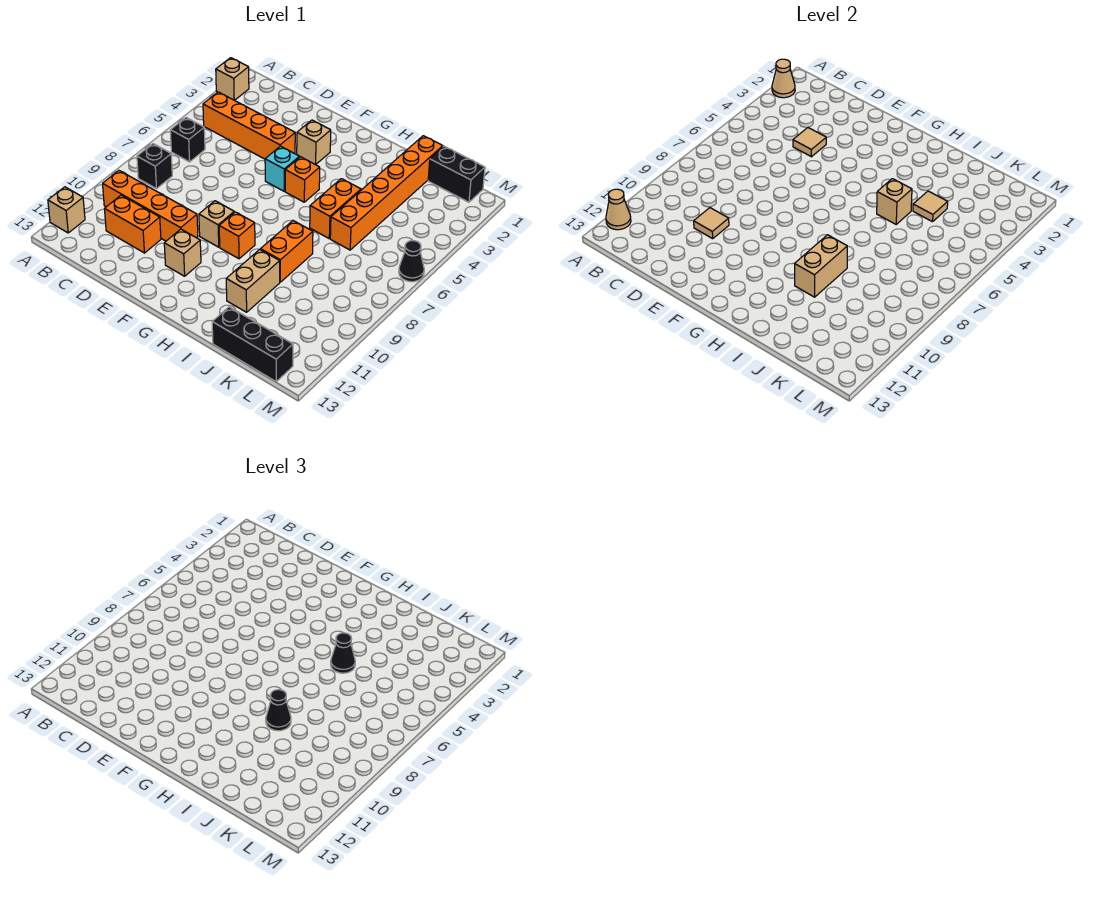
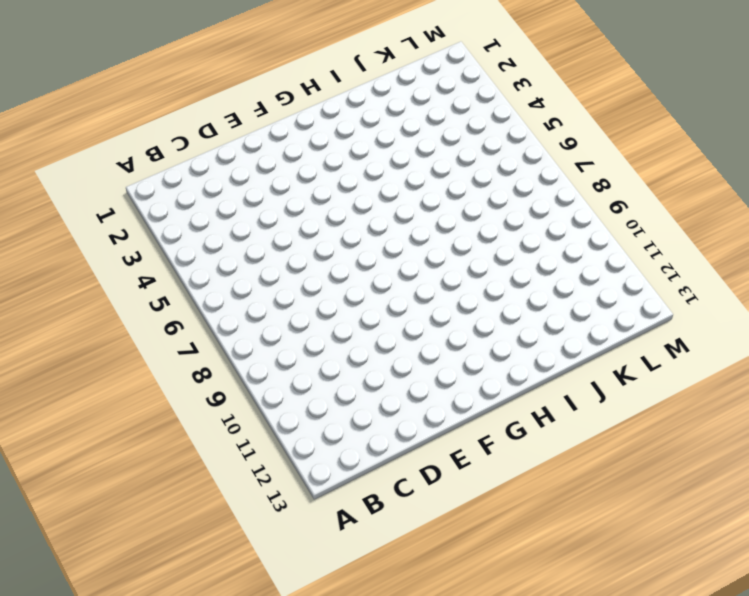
none -> tan 1x1 brick [216,58,249,100]
none -> tan 1x1 brick [48,187,85,233]
none -> orange 1x4 brick [203,92,295,159]

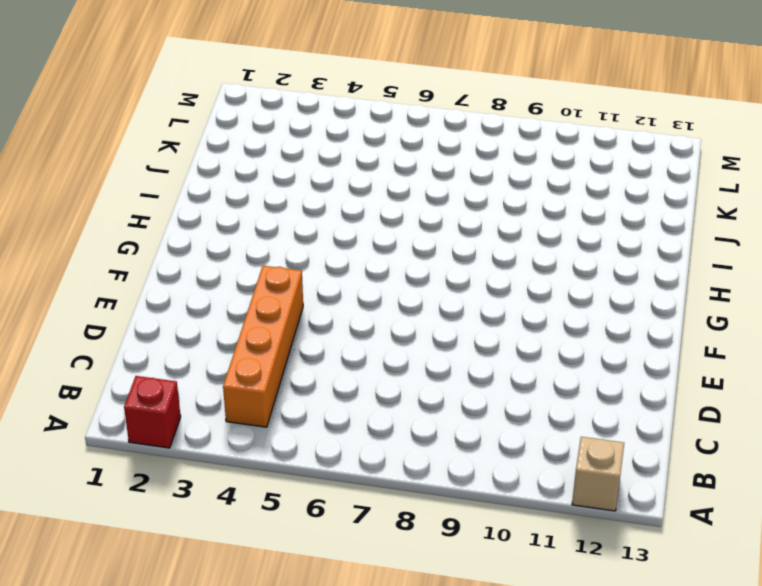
red 1x1 brick [124,376,181,448] -> tan 1x1 brick [216,58,249,100]
none -> black 1x1 brick [170,118,205,162]
none -> black 1x1 brick [137,144,172,189]
none -> orange 1x4 brick [103,171,198,241]

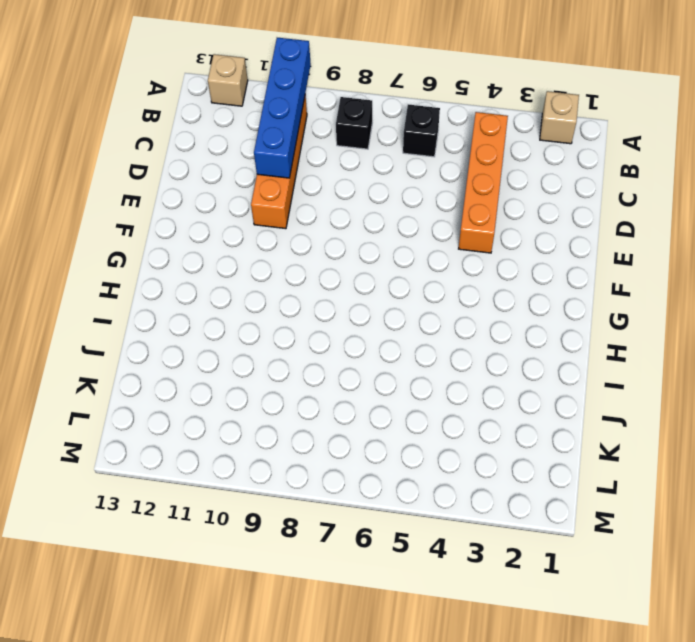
blue 1x4 brick [254,38,311,178] -> tan 1x1 tile [694,208,729,239]
none -> orange 1x2 brick [105,195,161,253]
none -> tan 1x1 brick [297,120,331,165]
none -> cyan 1x1 brick [265,146,300,191]

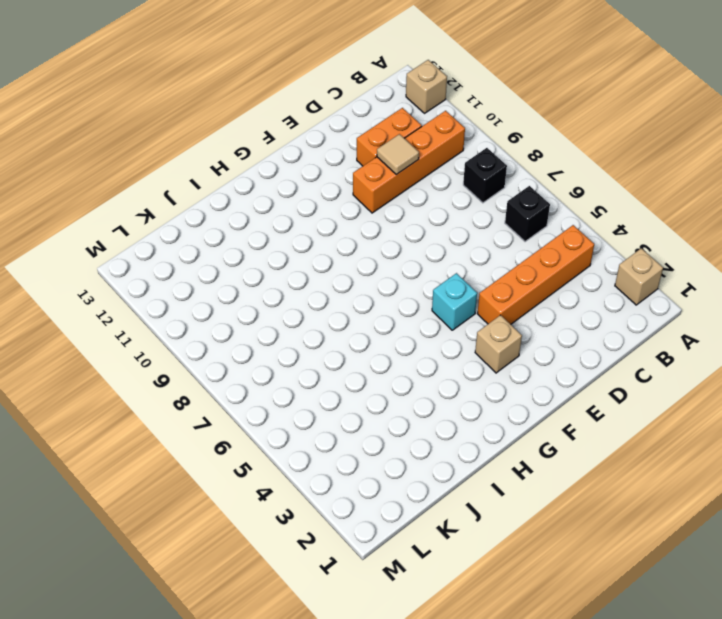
none -> tan 1x1 brick [199,201,234,247]
none -> tan 1x1 brick [164,229,201,276]
none -> orange 1x1 brick [285,157,320,202]

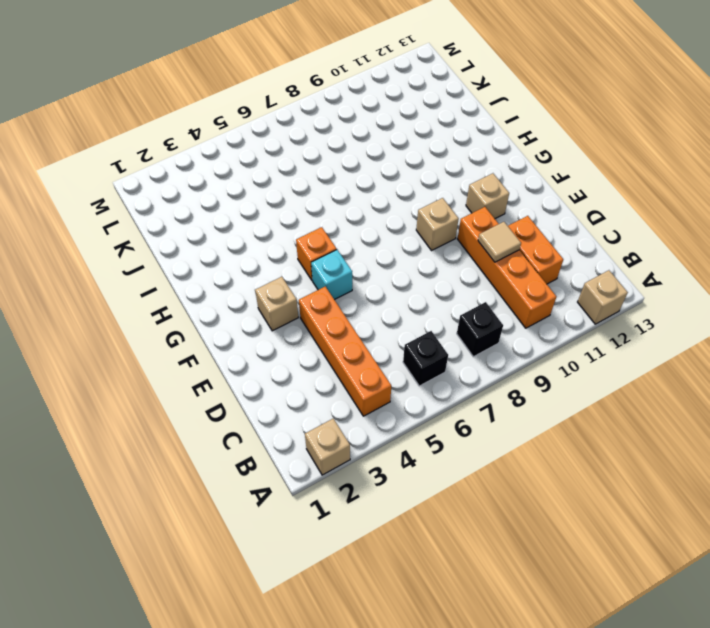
none -> orange 1x1 brick [219,212,255,259]
none -> orange 1x2 brick [310,179,361,238]
none -> orange 1x2 brick [260,221,313,282]

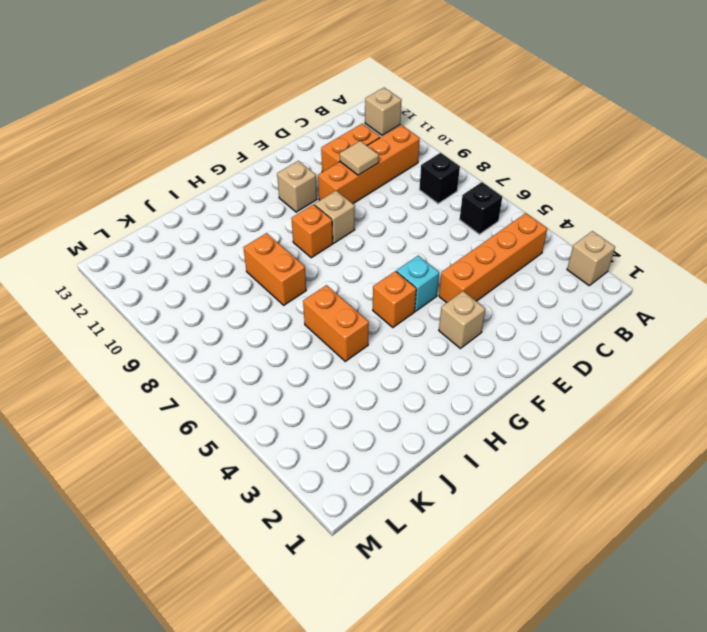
none -> tan 1x2 brick [226,250,280,312]
none -> orange 1x6 brick [330,136,443,250]
none -> black 1x3 brick [212,307,293,381]

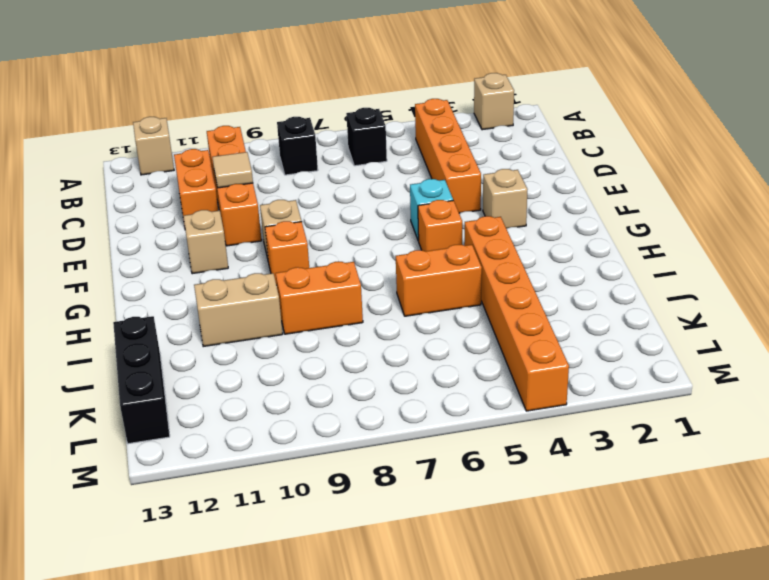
orange 1x6 brick [464,216,569,411] -> orange 1x6 brick turned to [330,136,443,250]
none -> black 1x2 brick [428,146,485,202]
none -> black 1x1 cone [399,241,424,282]
none -> tan 1x1 cone [772,59,795,98]

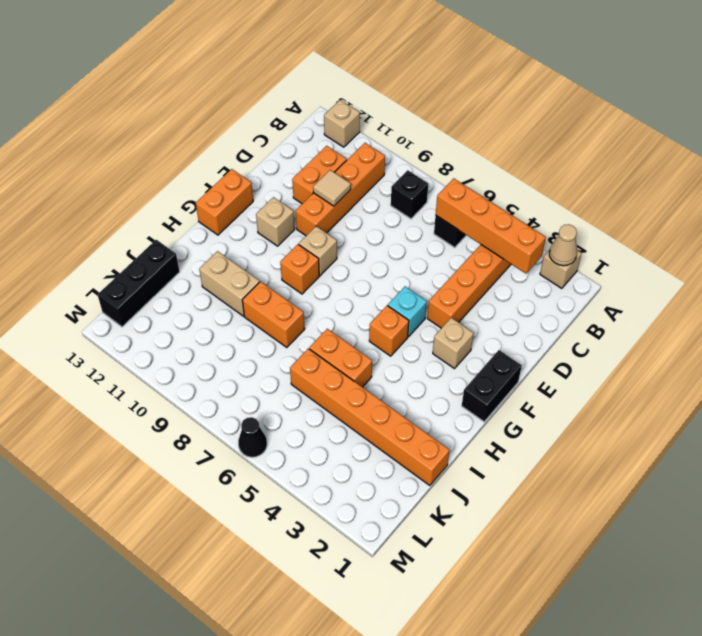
orange 1x4 brick [436,178,546,273] -> none
black 1x2 brick [462,350,522,422] -> black 1x2 brick moved to [428,146,485,202]
orange 1x2 brick [196,169,253,235] -> none
none -> tan 1x1 cone [606,189,631,230]
none -> tan 1x1 tile [793,128,826,157]
none -> tan 1x1 brick [877,179,912,224]

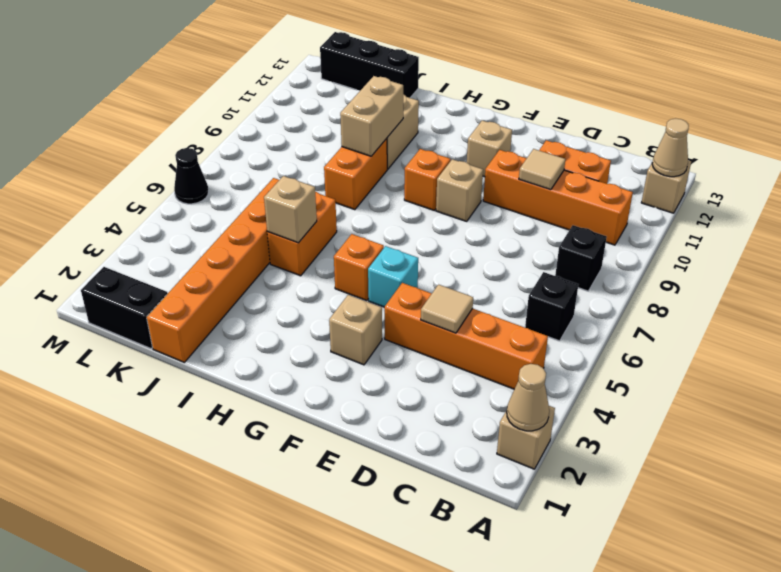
none -> tan 1x1 tile [913,191,948,222]
none -> black 1x1 cone [331,633,355,673]
none -> black 1x1 cone [266,690,291,731]

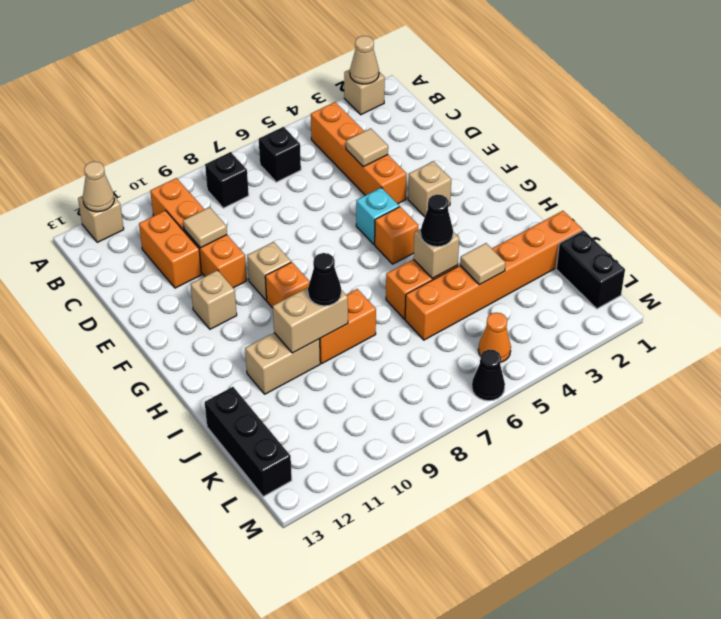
orange 1x1 cone [478,313,511,362] -> none

